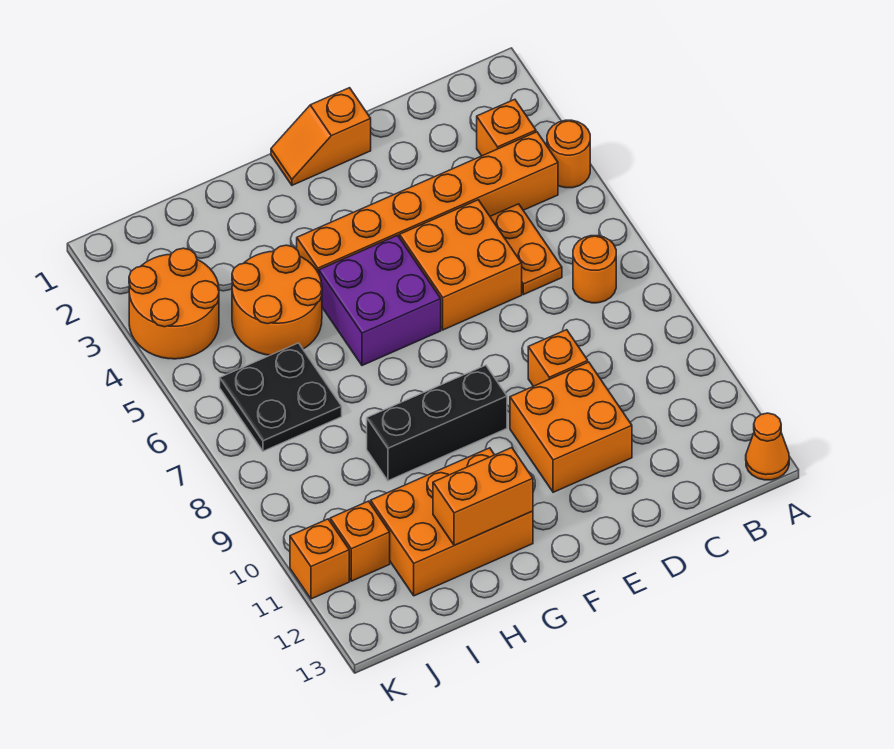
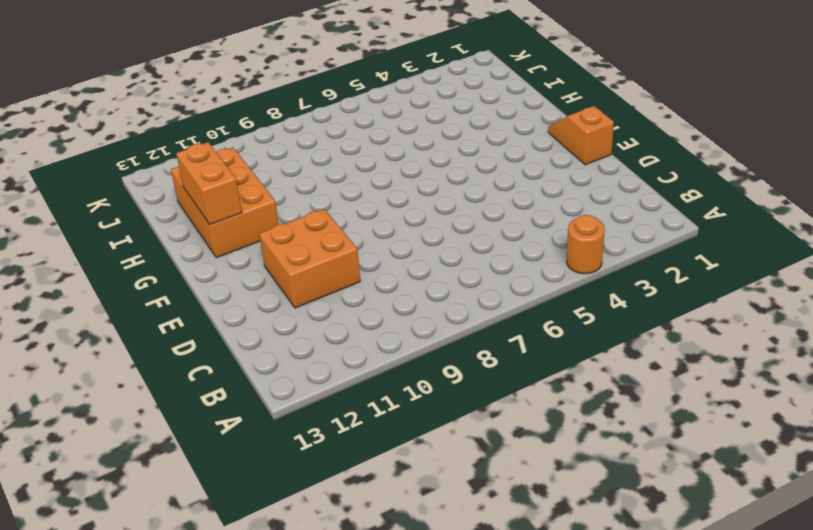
none -> orange 1x1 cone [746,413,789,480]
none -> orange 1x1 brick [477,99,536,156]
none -> orange 1x6 brick [297,132,558,274]

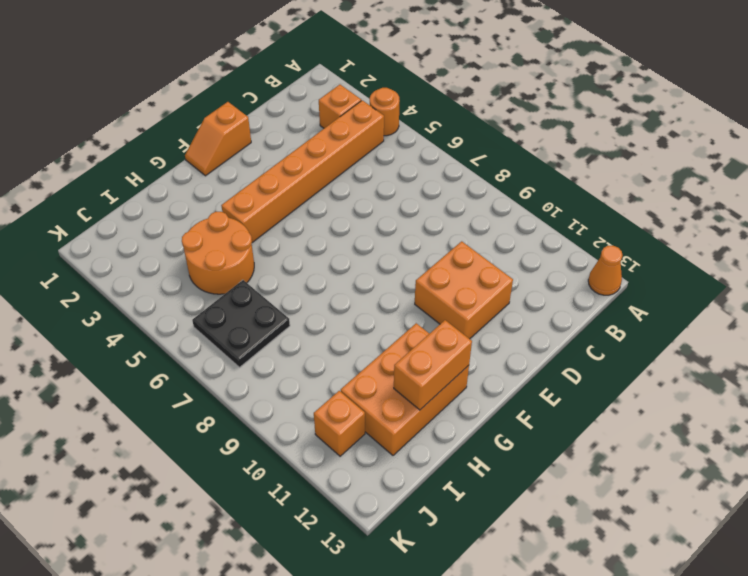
none -> orange 1x1 round brick [573,236,616,303]
none -> orange 1x2 plate [490,204,562,295]
none -> orange 2x2 brick [400,200,522,330]

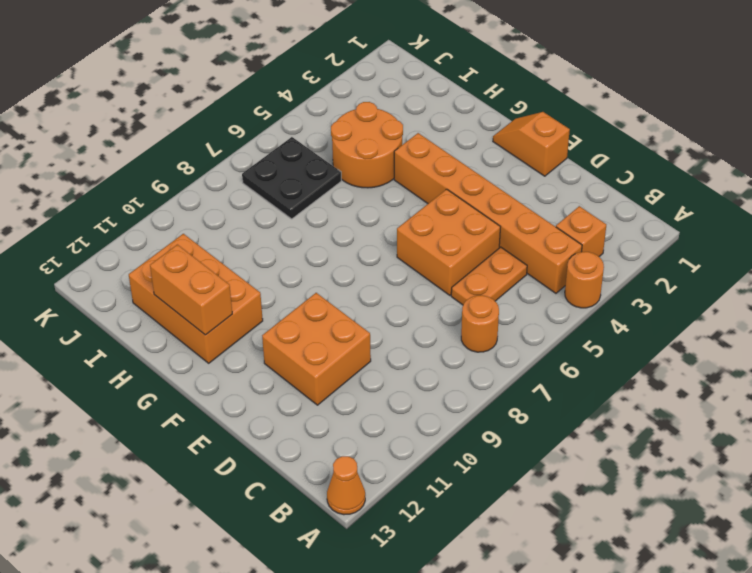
none -> orange 1x1 brick [528,330,588,386]
none -> purple 2x2 brick [319,235,441,366]
none -> black 1x3 brick [367,365,507,481]

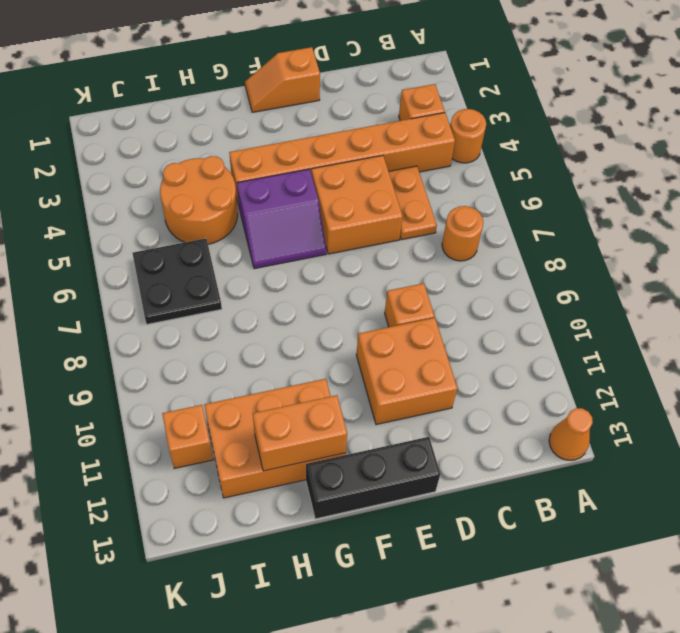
black 1x3 brick [306,437,440,519] -> black 1x3 brick moved to [367,365,507,481]
purple 2x2 slope [237,169,327,269] -> purple 2x2 brick [319,235,441,366]
none -> orange 2x2 round brick [129,248,219,359]
none -> orange 1x1 brick [290,519,349,599]

